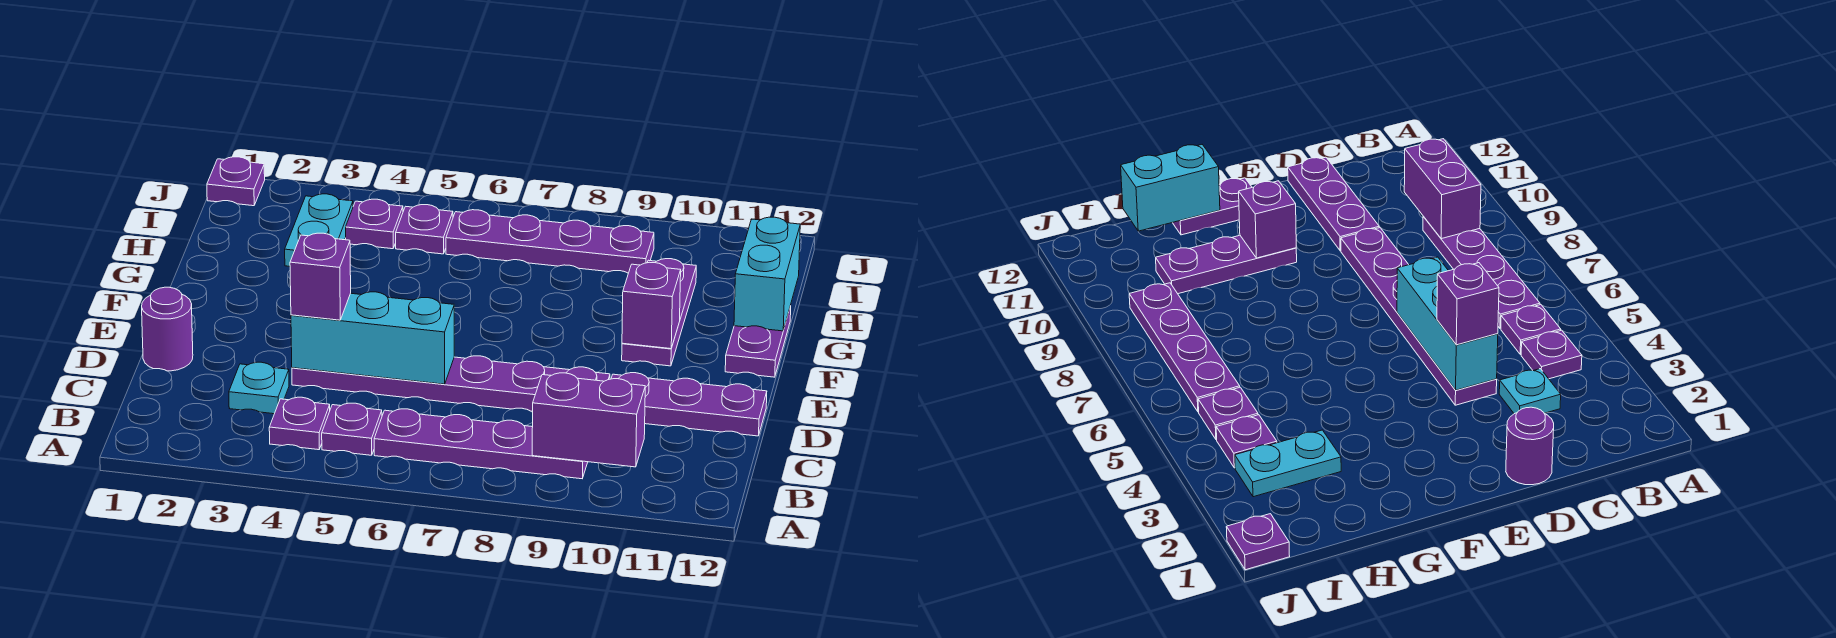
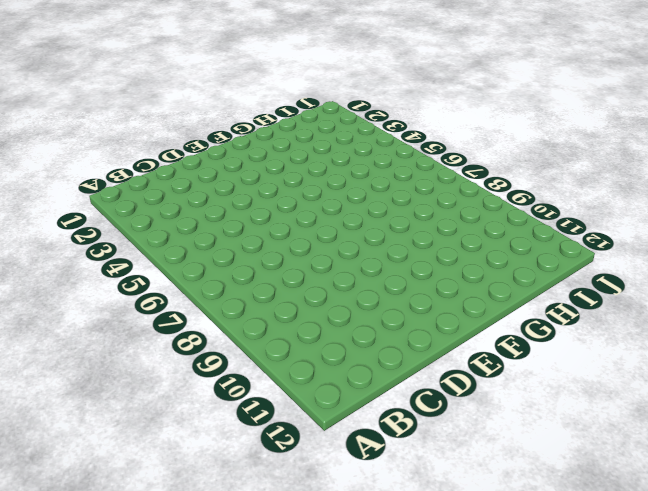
none -> purple 1x1 plate [269,397,330,450]
none -> purple 1x1 plate [322,403,382,455]
none -> purple 1x4 plate [374,409,588,479]

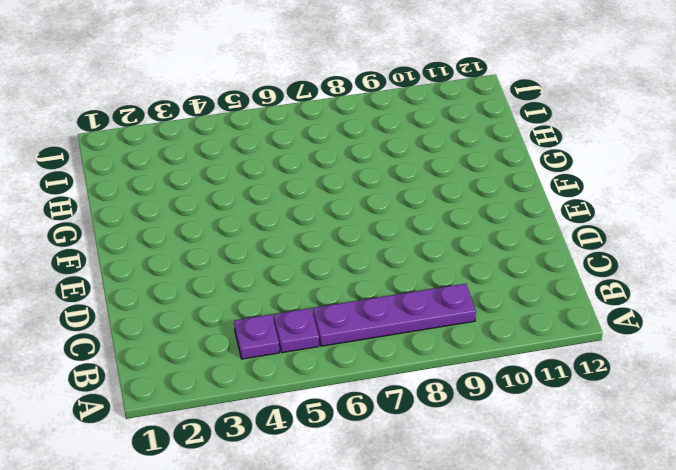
none -> cyan 1x1 plate [229,362,289,414]
none -> purple 1x1 round brick [142,287,193,371]
none -> purple 1x6 plate [292,356,610,411]

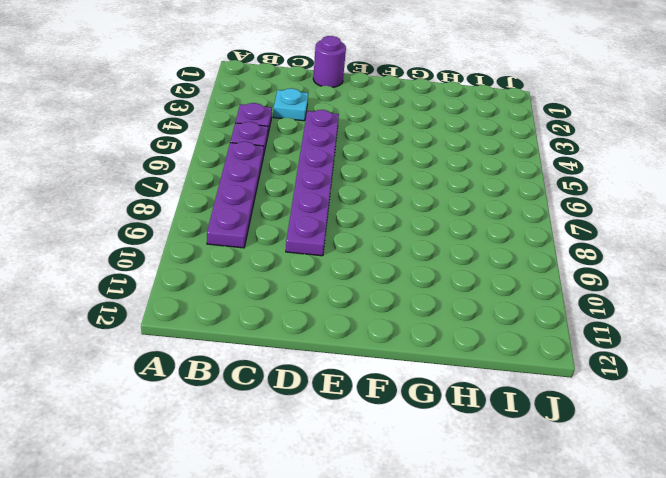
none -> purple 1x3 plate [611,373,767,436]
none -> purple 1x3 plate [622,259,696,366]
none -> purple 1x2 plate [725,306,791,377]

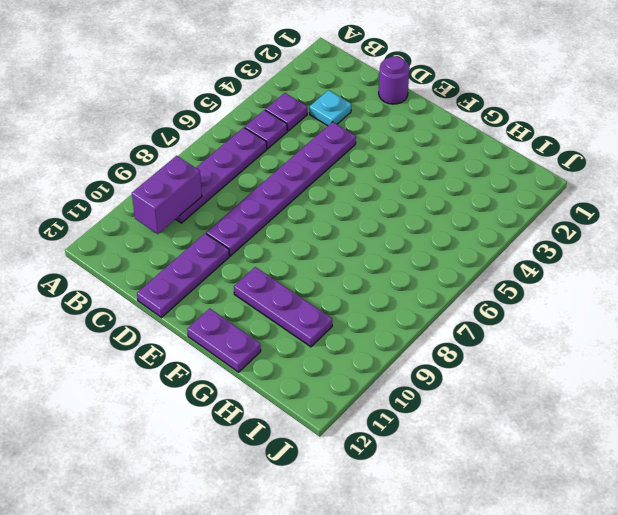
none -> cyan 1x2 plate [285,194,353,266]
none -> purple 1x1 plate [346,199,403,249]
none -> purple 1x1 plate [396,205,453,254]

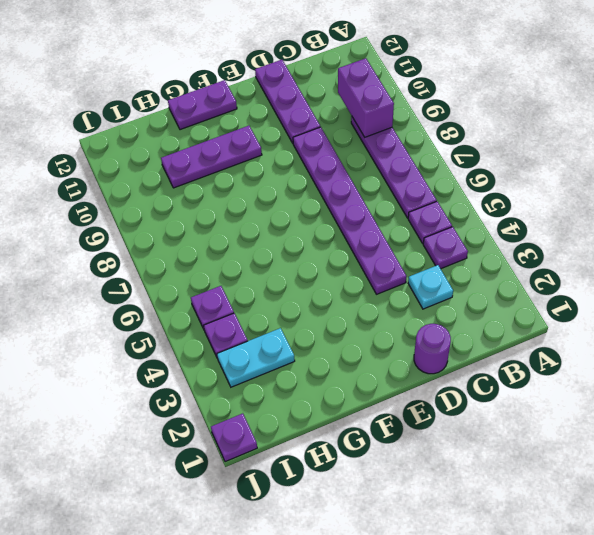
none -> purple 1x4 plate [446,210,654,273]
none -> cyan 1x3 brick [291,292,454,384]
none -> purple 1x1 brick [622,262,681,349]

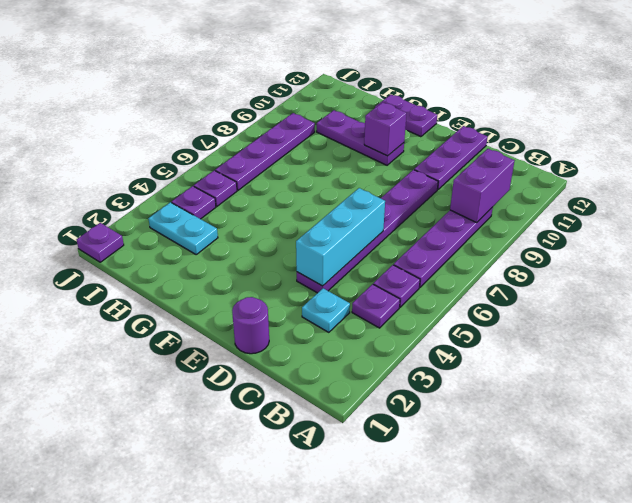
none -> cyan 1x2 brick [734,217,800,331]
none -> purple 1x1 brick [290,233,351,320]

